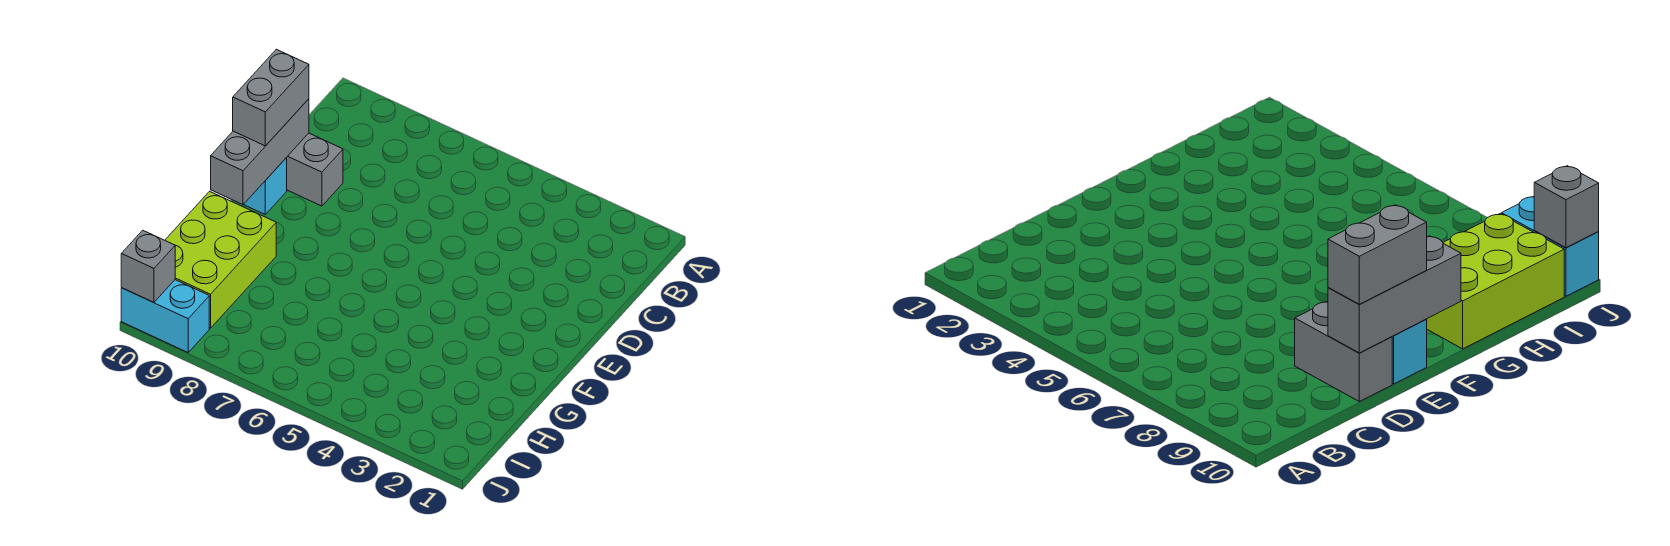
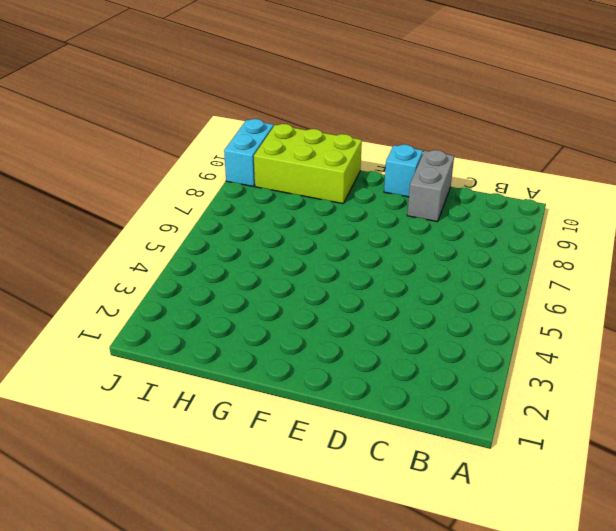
none -> grey 1x3 brick [211,99,309,205]
none -> grey 1x1 brick [121,230,175,302]

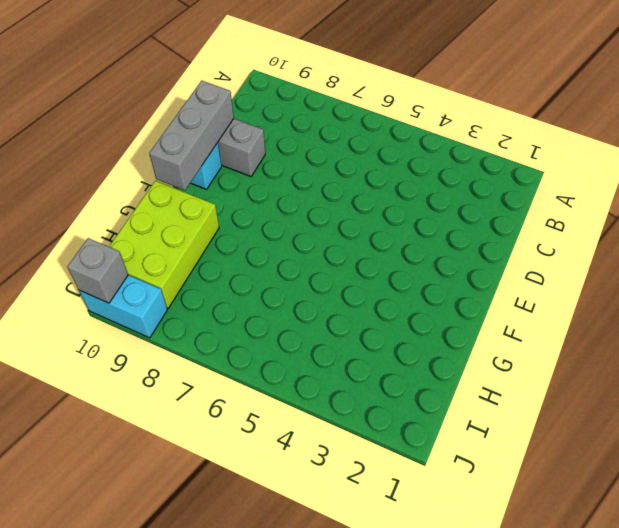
none -> grey 1x2 brick [233,49,309,146]

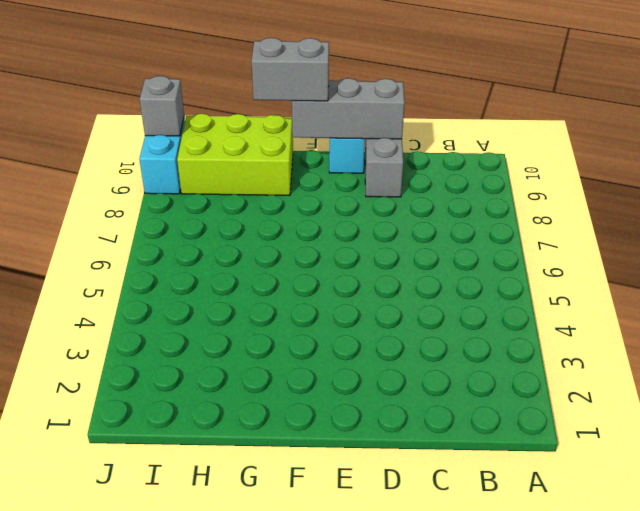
grey 1x2 brick [251,38,329,101] -> grey 1x2 brick moved to [233,49,309,146]

